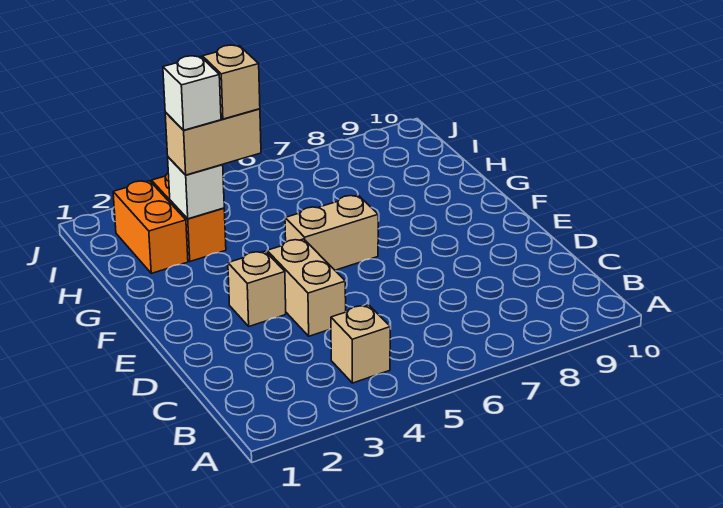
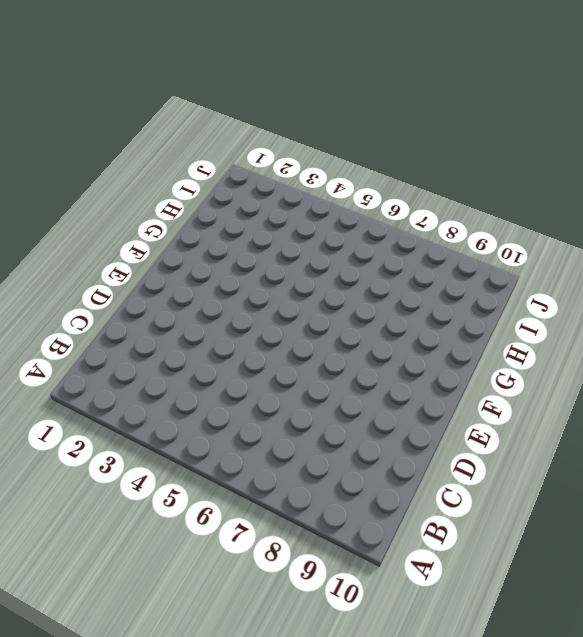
none -> tan 1x1 brick [331,305,390,383]
none -> tan 1x2 brick [267,239,346,336]

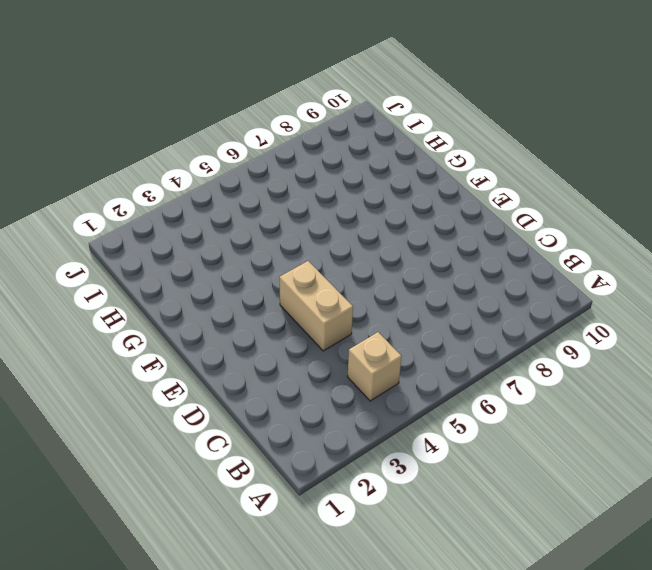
none -> tan 1x1 brick [228,251,286,326]
none -> tan 1x2 brick [285,195,378,270]

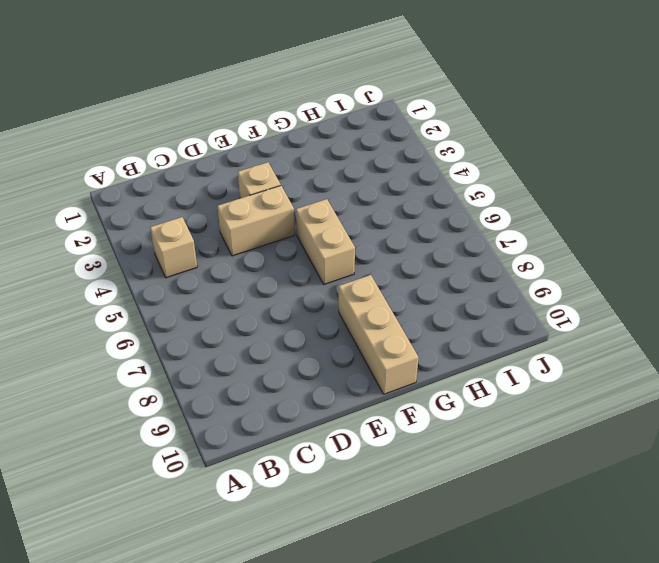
tan 1x3 brick [339,275,419,394] -> none
none -> orange 1x2 brick [113,181,188,273]
none -> orange 1x2 brick [151,173,226,261]

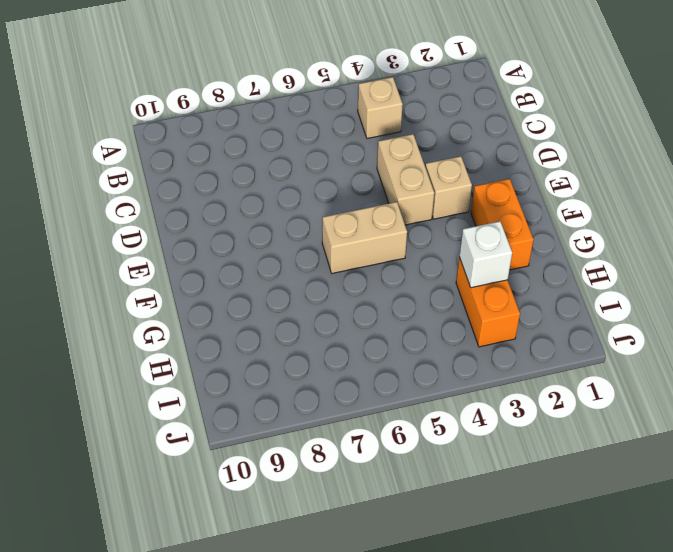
orange 1x2 brick [471,179,533,270] -> orange 1x2 brick moved to [113,181,188,273]
none -> tan 1x2 brick [165,109,261,175]
none -> white 1x1 brick [163,56,221,130]

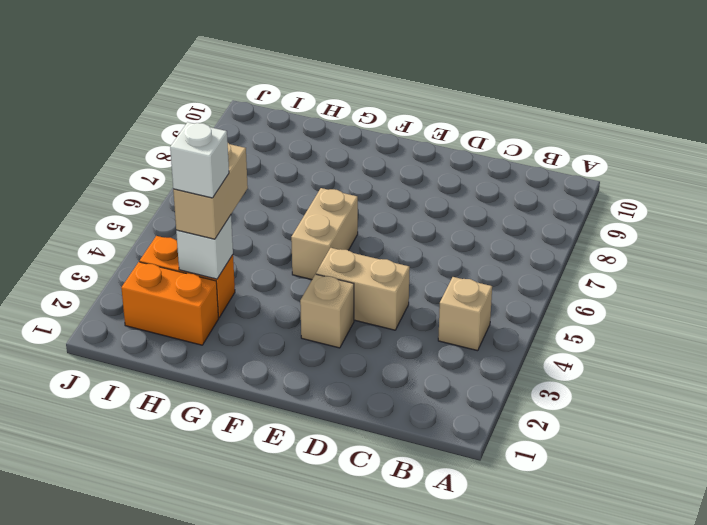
none -> tan 1x1 brick [202,45,260,119]

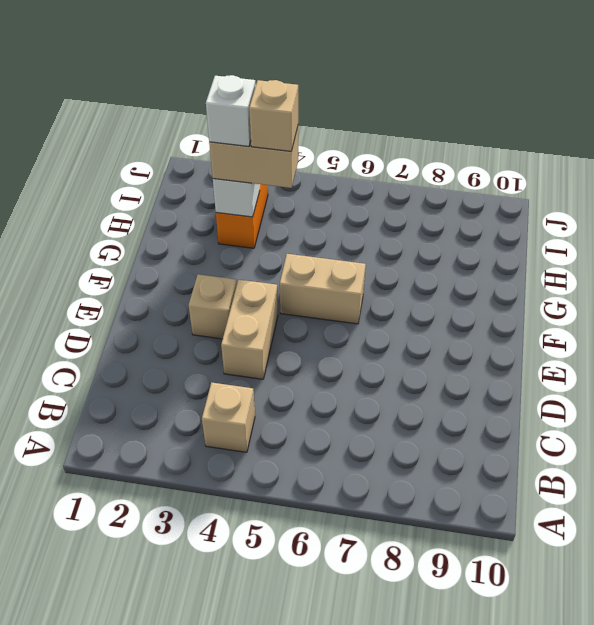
none -> orange 1x2 brick [113,181,188,273]

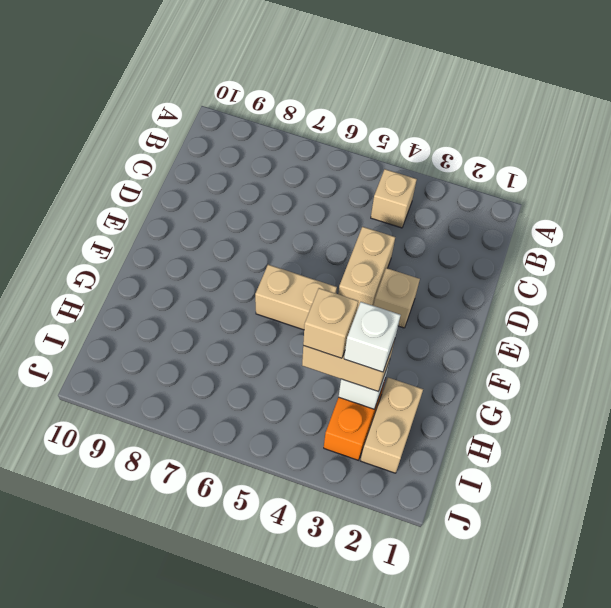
tan 1x2 brick [360,378,423,473] -> orange 1x2 brick [113,181,188,273]

